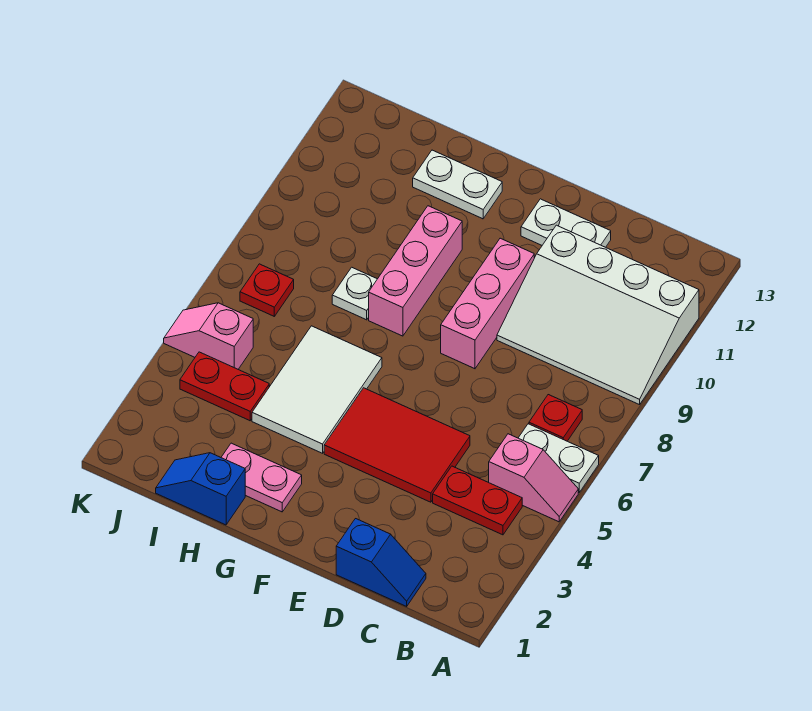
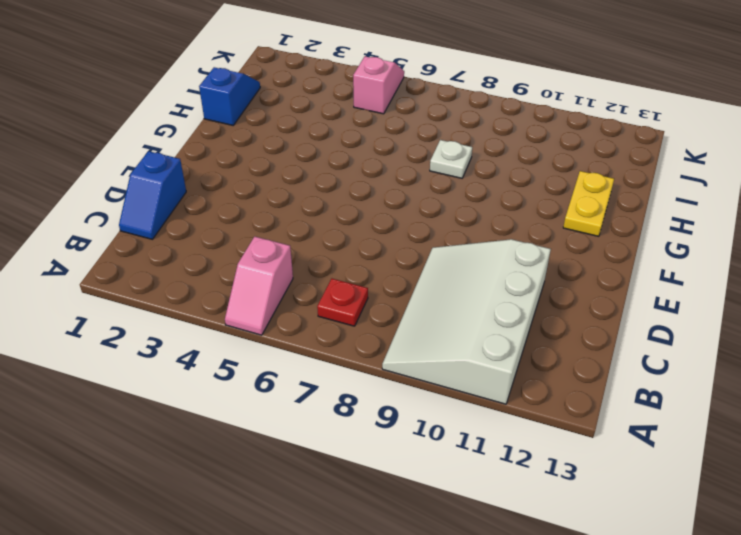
yellow 1x2 plate [563,171,614,236] -> white 1x2 plate [413,150,502,219]
none -> white 1x2 plate [519,424,599,492]
none -> red 1x2 plate [433,466,522,535]
none -> red 2x3 tile [324,388,470,502]

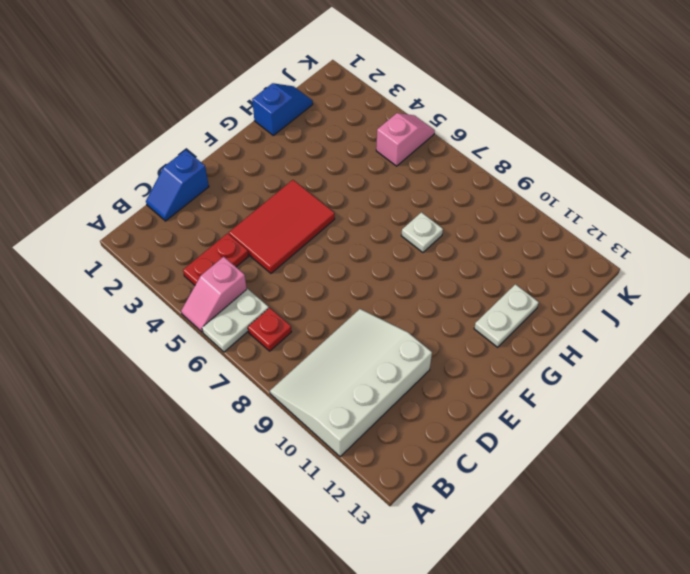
none -> white 1x2 plate [521,199,611,247]
none -> pink 1x3 brick [441,238,534,369]
none -> pink 1x2 plate [221,443,302,512]

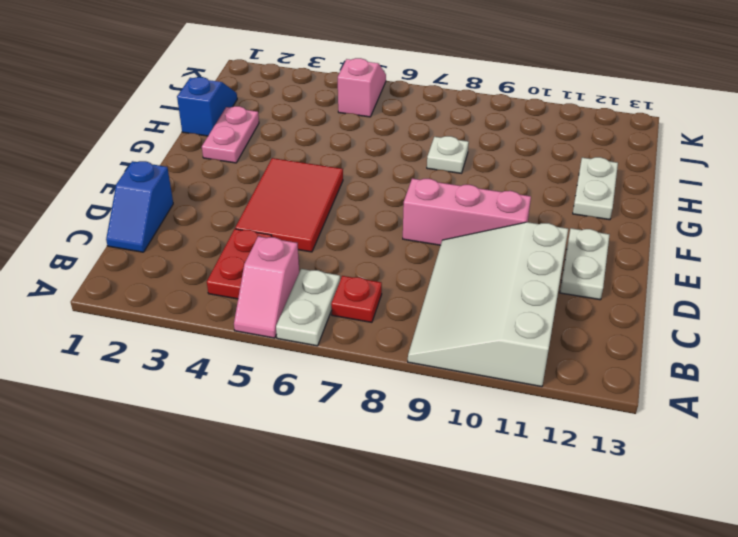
none -> white 2x3 tile [252,326,382,453]
none -> pink 1x3 brick [369,206,462,336]
none -> red 1x2 plate [180,352,269,421]

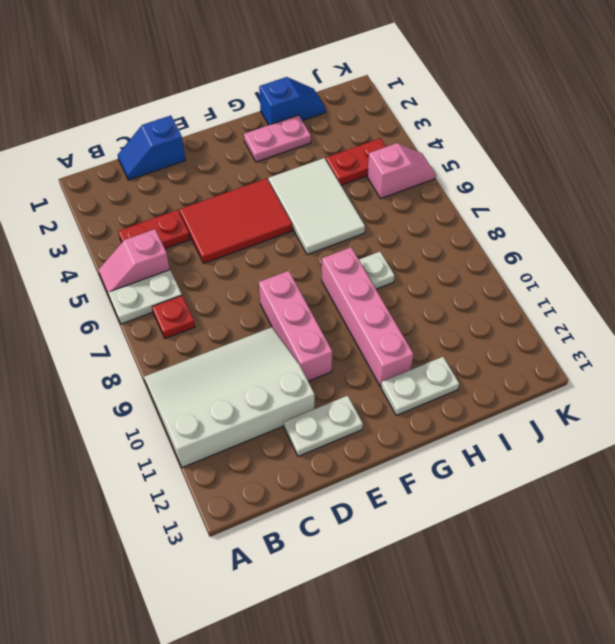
pink 1x4 brick [322,247,414,386] -> pink 1x3 brick [369,206,462,336]
none -> red 1x1 plate [240,264,294,316]

